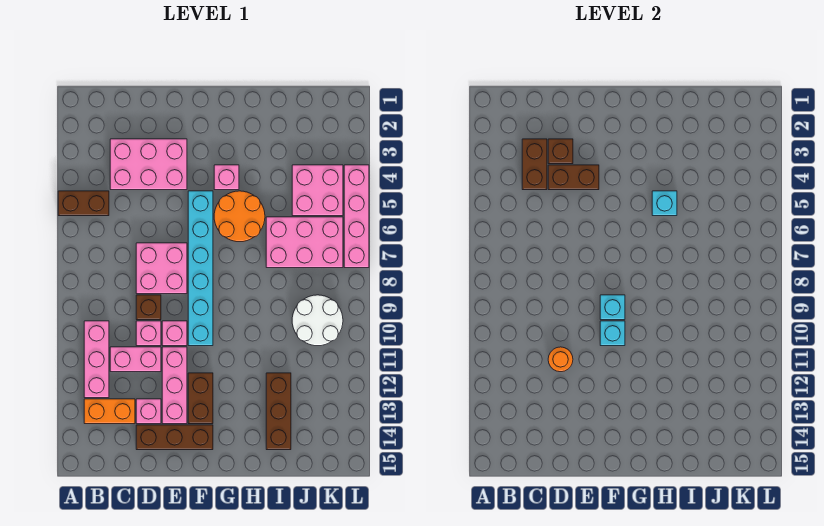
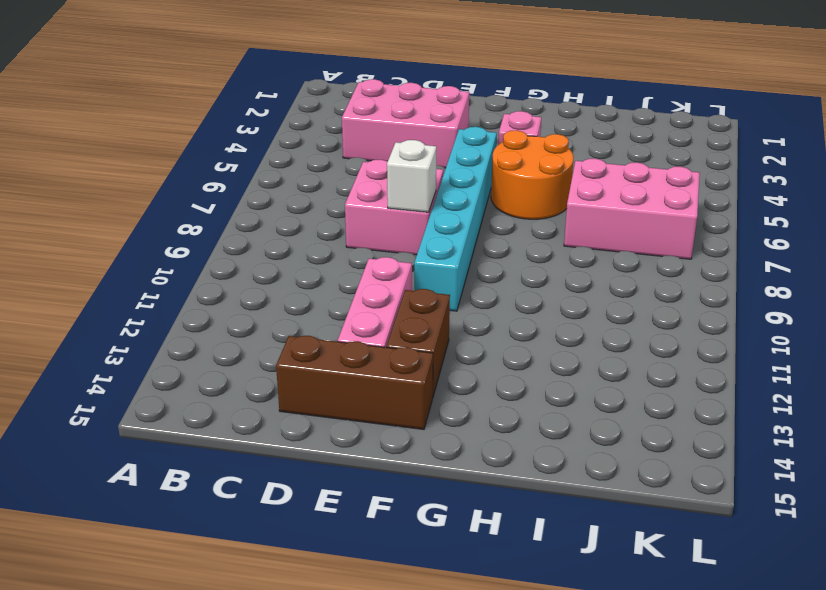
white 1x1 brick [387,140,436,212] -> none
none -> brown 1x2 brick [58,191,109,216]
none -> pink 1x3 brick [84,321,109,398]
none -> orange 1x2 brick [84,399,135,424]

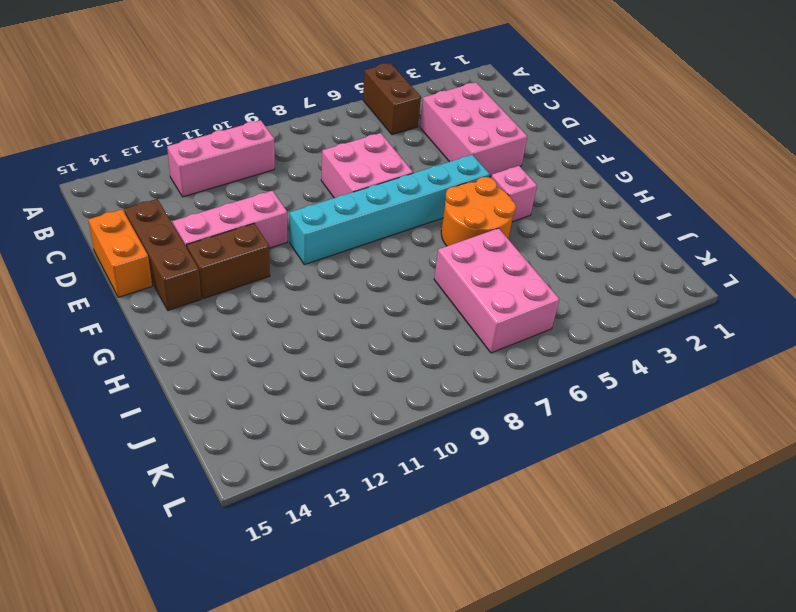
orange 1x2 brick [88,209,152,297] -> orange 1x2 brick moved to [84,399,135,424]
none -> pink 1x2 brick [110,347,161,372]
none -> brown 1x1 brick [136,295,161,320]
none -> pink 1x1 brick [136,321,161,346]

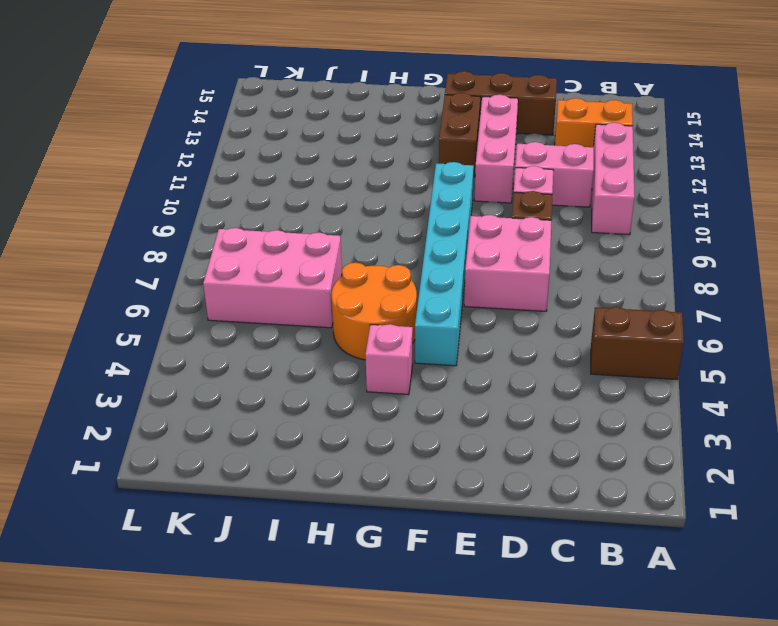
none -> pink 2x3 brick [110,139,187,190]
none -> pink 1x1 brick [136,399,161,424]
none -> pink 1x1 brick [162,321,187,346]

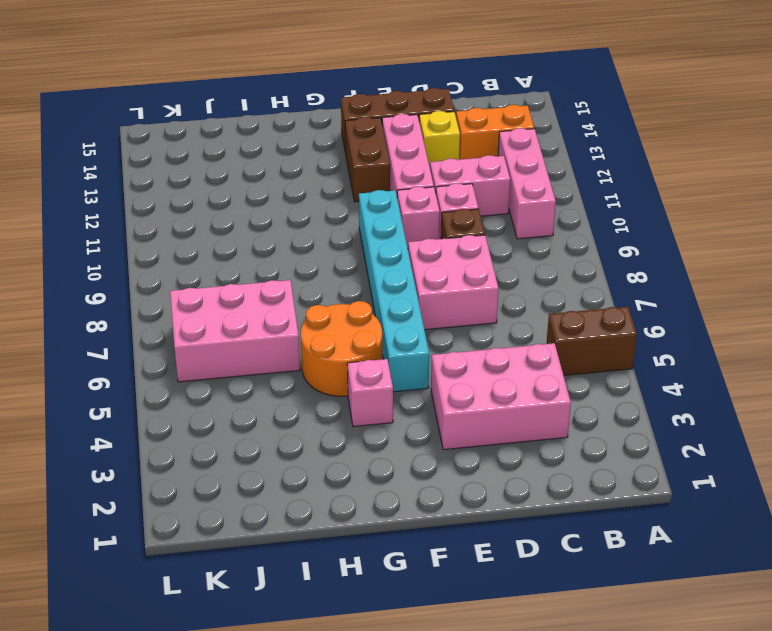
yellow 1x1 brick [419,111,460,167] -> pink 1x1 brick [136,399,161,424]
none -> brown 1x3 brick [266,373,291,450]
none -> pink 2x2 brick [292,165,343,216]
none -> white 2x2 round brick [292,295,343,346]

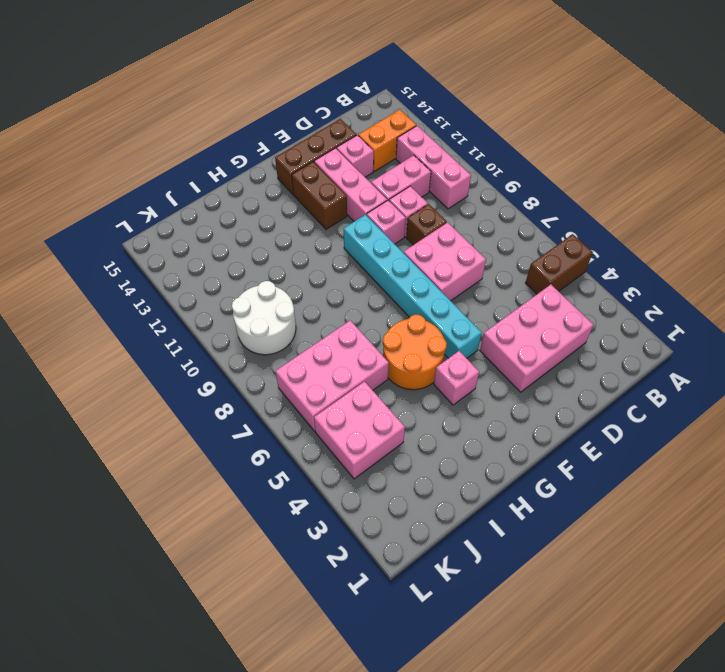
none -> brown 1x3 brick [266,373,291,450]
none -> pink 1x4 brick [344,165,369,268]
none -> brown 1x2 brick [522,139,547,190]

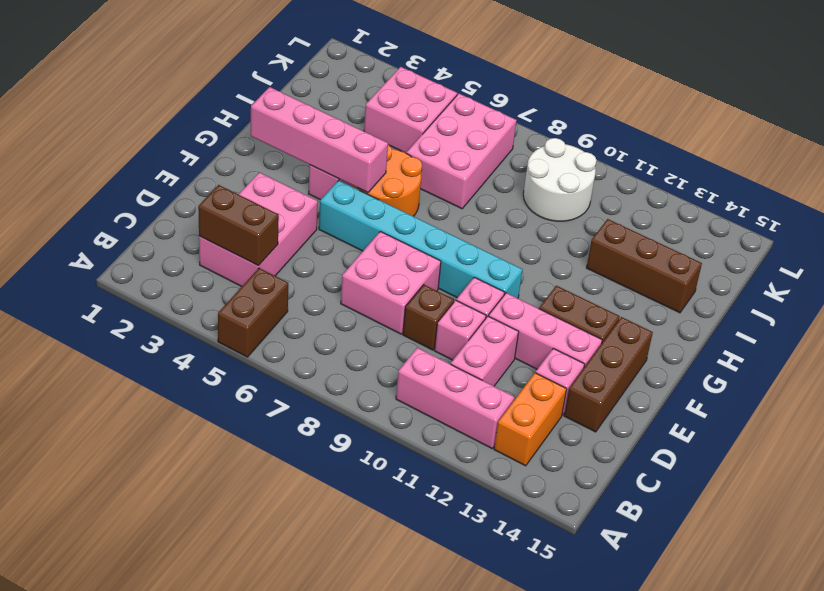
pink 1x4 brick [251,87,388,193] -> pink 1x4 brick moved to [344,165,369,268]
none -> brown 1x1 brick [548,139,573,164]
none -> brown 1x2 brick [548,165,599,190]
none -> orange 1x1 round brick [548,347,573,372]

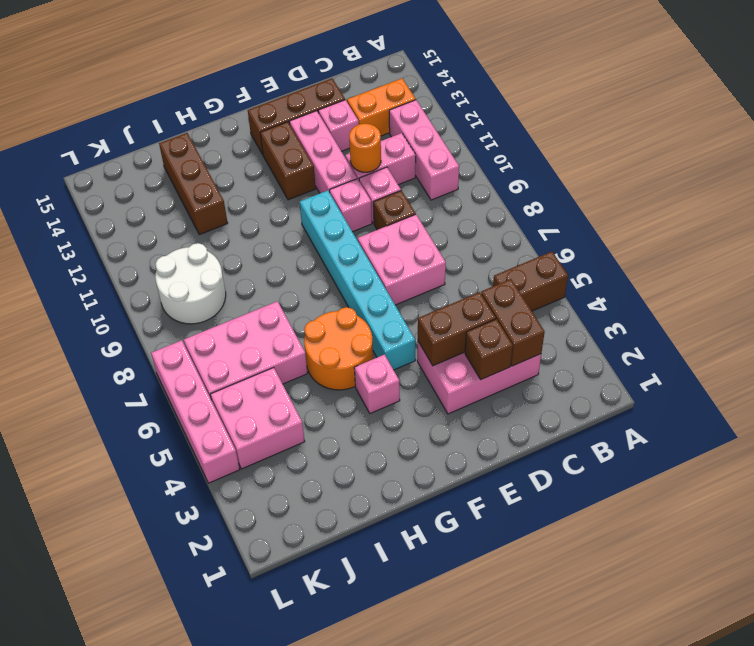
none -> cyan 1x1 brick [600,295,625,320]
none -> cyan 1x1 brick [600,321,625,346]
none -> cyan 1x1 brick [652,191,677,216]

